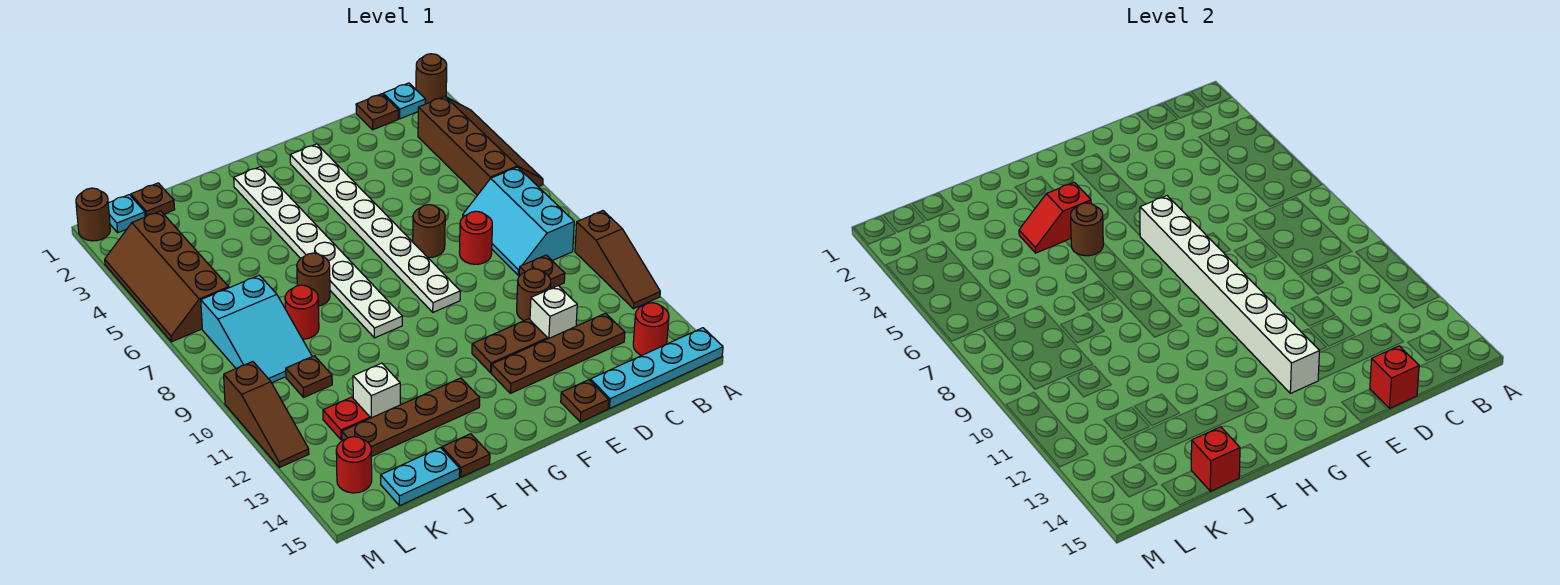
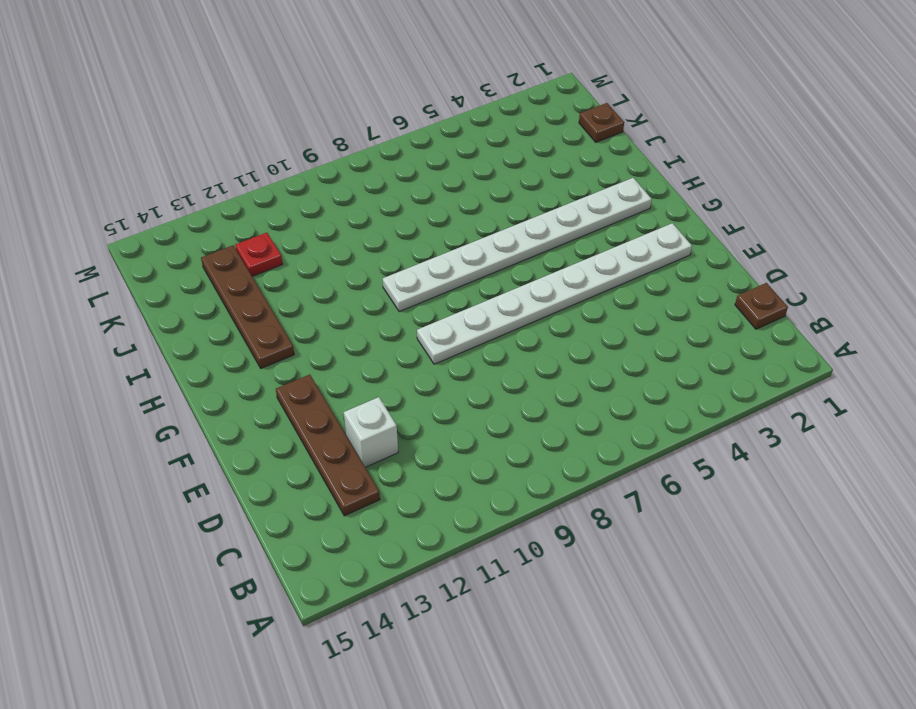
none -> brown 1x1 round brick [416,54,447,104]
none -> brown 2x4 slope [418,96,543,195]
none -> brown 1x3 slope [575,211,660,309]
none -> cyan 1x4 plate [590,328,723,409]

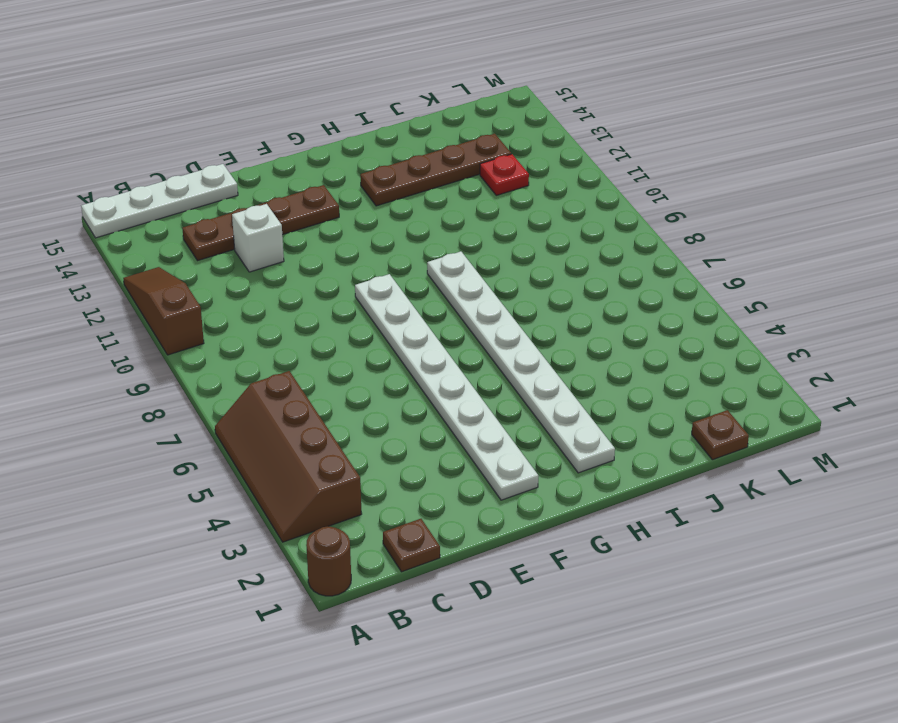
white 1x4 plate [81,164,238,238] -> cyan 1x4 plate [590,328,723,409]
none -> cyan 1x1 plate [383,83,426,119]
none -> cyan 2x3 slope [463,167,574,275]
none -> red 1x1 round brick [633,303,669,355]
none -> brown 1x1 plate [519,255,565,289]

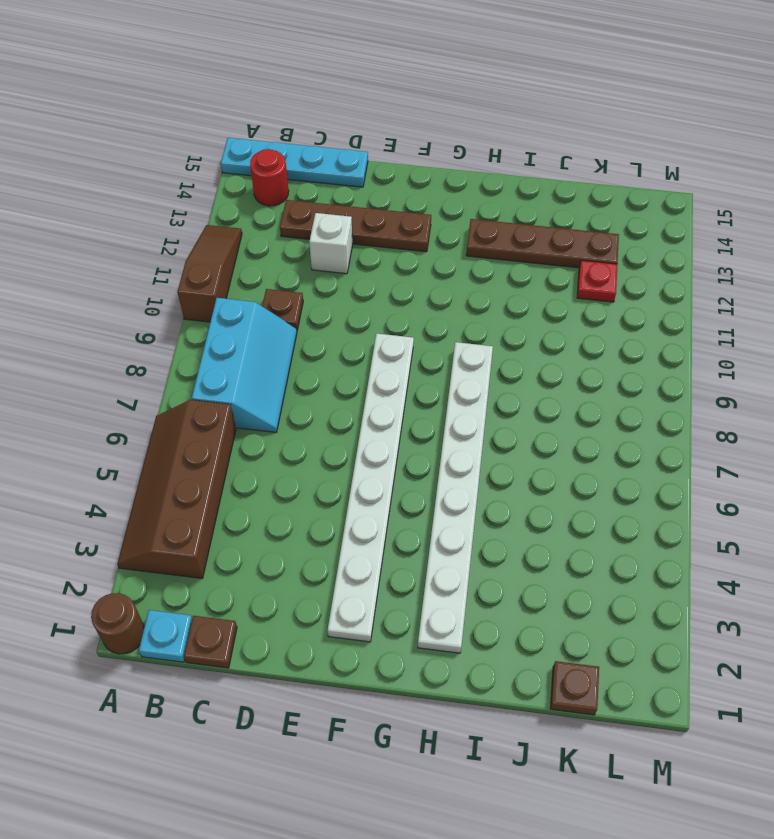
none -> red 1x1 round brick [459,211,492,264]
none -> brown 1x1 round brick [517,269,551,321]
none -> brown 1x1 round brick [413,205,445,258]
none -> brown 1x2 plate [472,319,548,373]

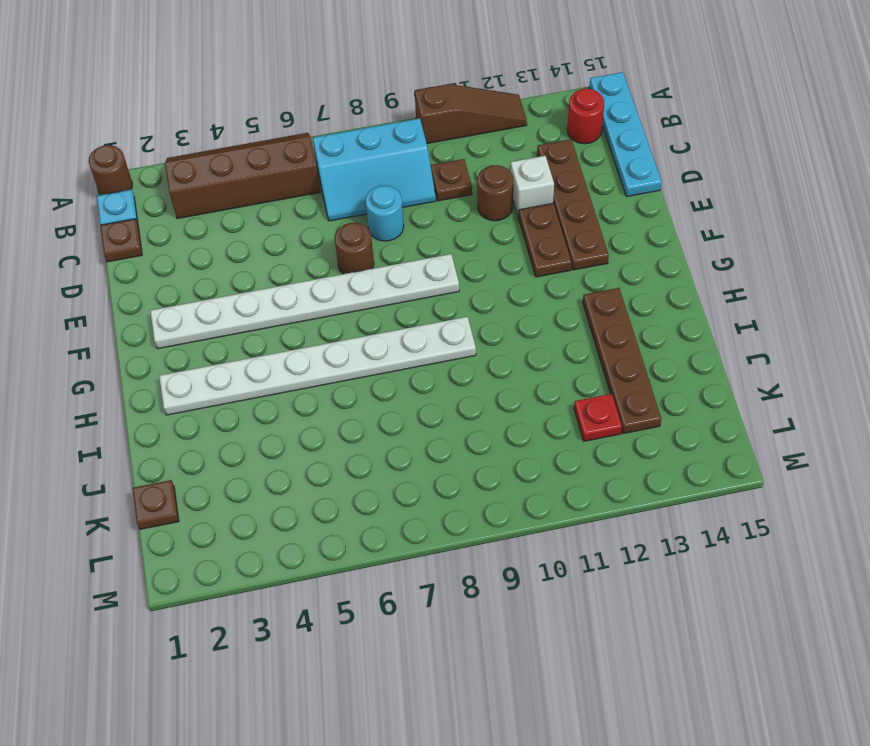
cyan 1x1 round brick [366,186,404,241] -> red 1x1 round brick [459,211,492,264]
none -> brown 1x1 plate [561,380,609,422]
none -> brown 1x1 round brick [297,253,330,306]
none -> brown 1x1 plate [442,434,490,477]
none -> red 1x1 round brick [285,285,319,339]

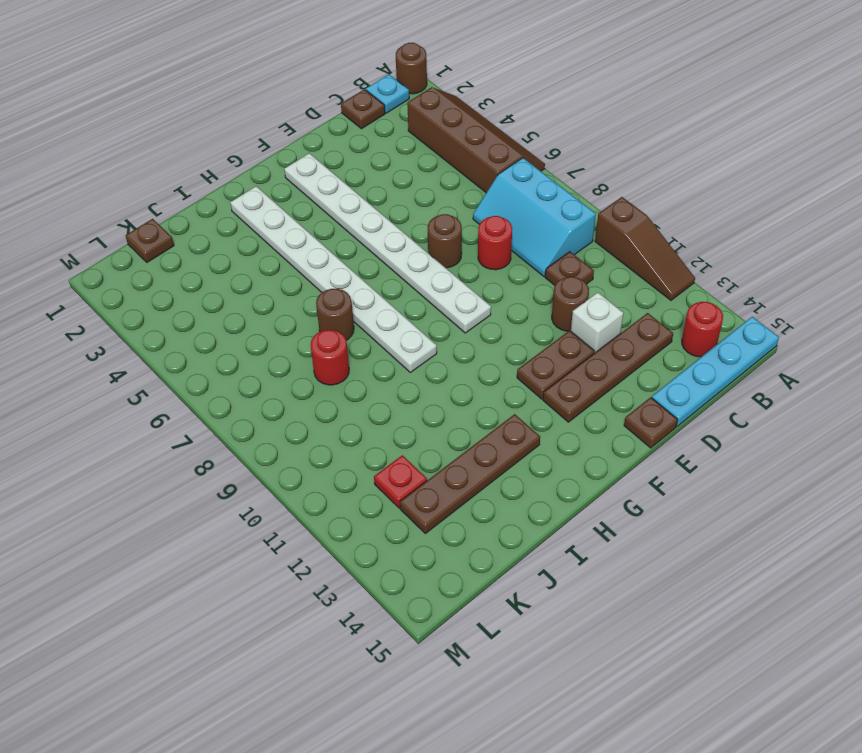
none -> brown 1x1 plate [442,434,490,477]
none -> white 1x1 brick [353,363,400,418]
none -> cyan 1x2 plate [381,448,460,506]
none -> cyan 2x3 slope [201,275,312,383]

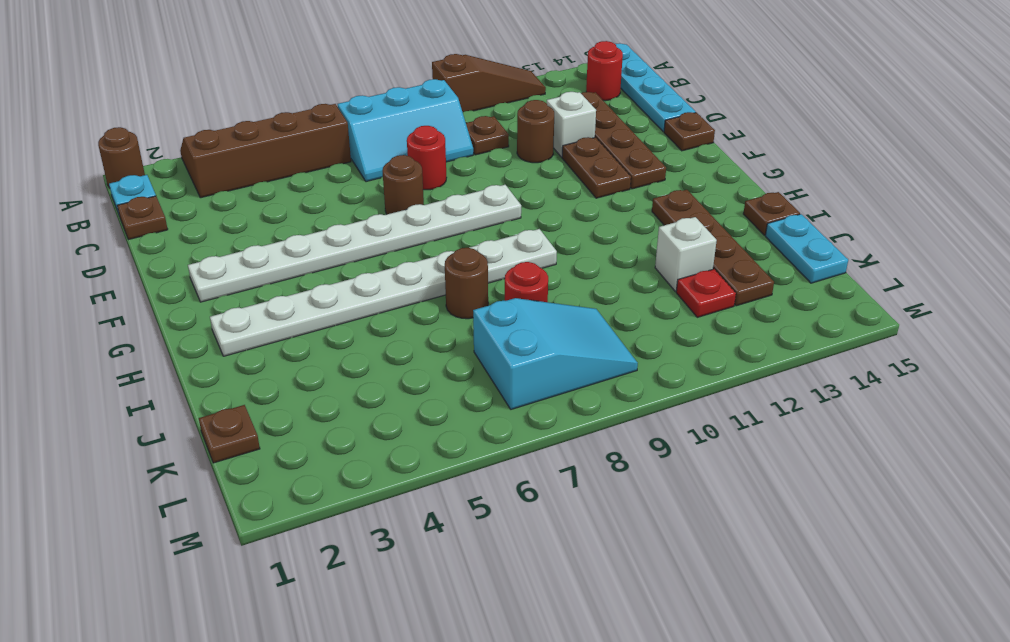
none -> brown 1x1 plate [286,356,332,397]
none -> cyan 1x1 plate [108,195,145,233]
none -> brown 2x4 slope [105,211,229,342]
none -> red 1x1 round brick [336,437,372,493]

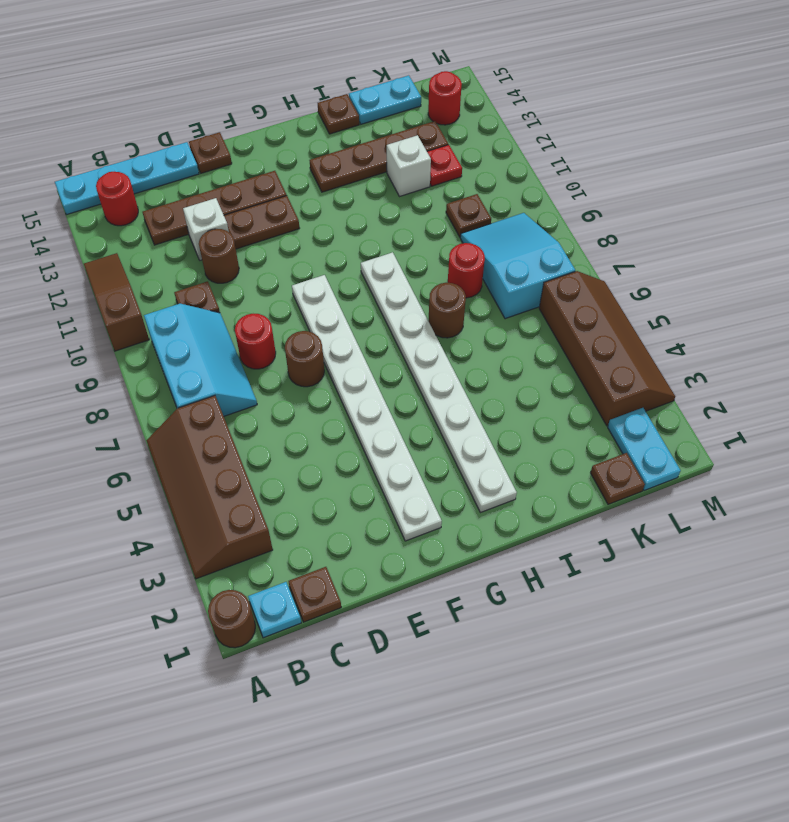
cyan 1x2 plate [608,408,681,491] -> cyan 1x1 plate [108,195,145,233]
none -> brown 1x1 round brick [76,188,110,241]
none -> brown 1x3 slope [224,362,309,468]
none -> red 1x1 brick [1370,346,1419,409]
none -> white 1x8 brick [1140,196,1319,393]

